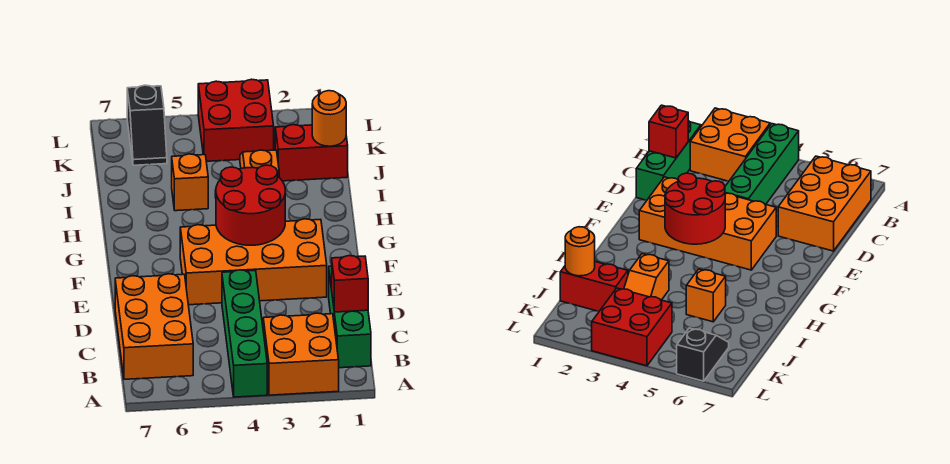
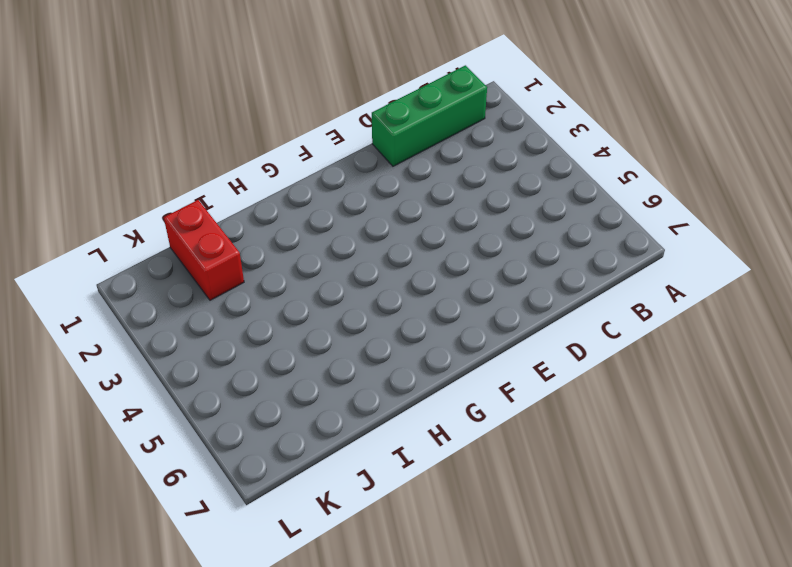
none -> orange 2x2 brick [263,313,339,395]
none -> green 1x4 brick [222,270,267,397]
none -> orange 2x3 brick [115,274,193,379]

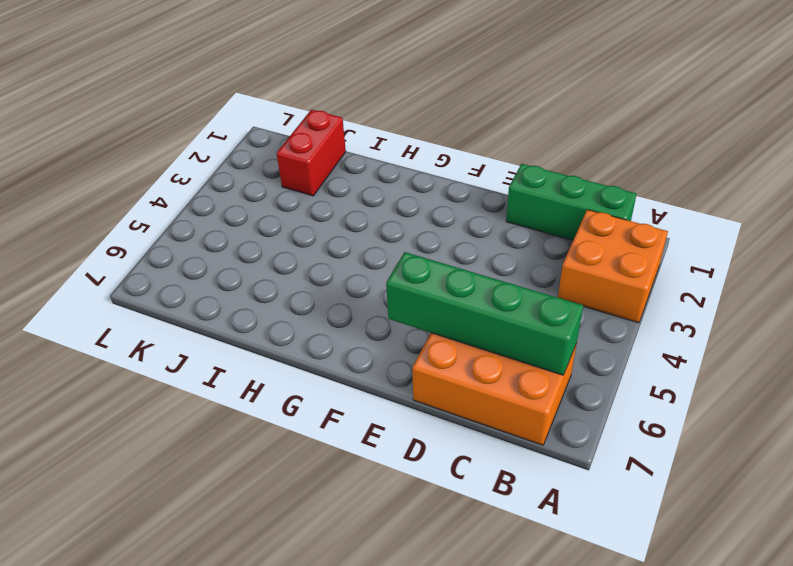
green 1x4 brick [386,252,583,375] -> green 1x4 brick moved to [222,270,267,397]
none -> orange 2x4 brick [180,219,327,305]
none -> orange 1x2 slope [240,150,279,177]
none -> orange 1x1 brick [172,154,208,211]

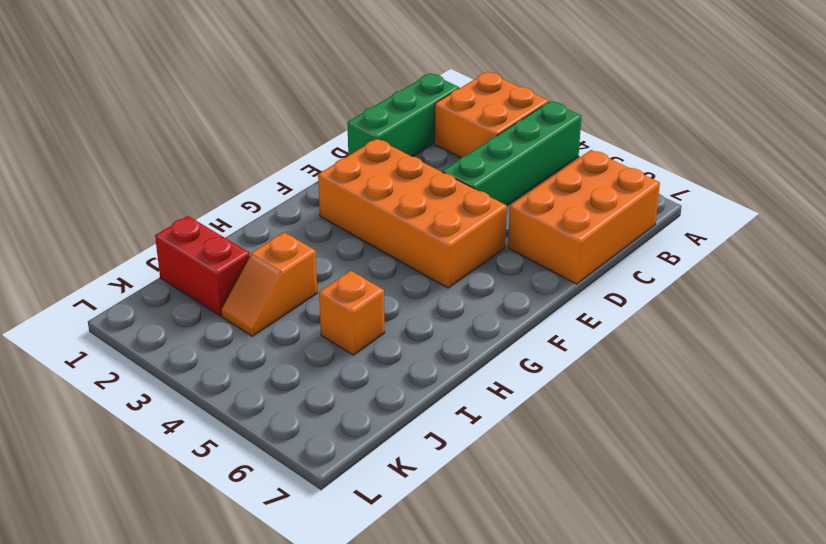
none -> red 2x2 brick [198,79,274,161]
none -> black 1x2 slope [127,85,167,165]
none -> red 1x1 brick [332,256,368,312]

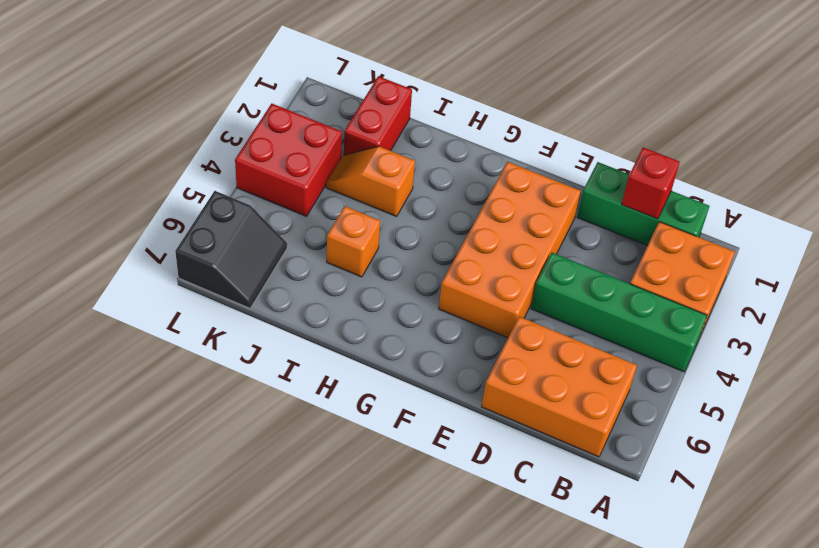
black 2x2 slope [175,191,287,308] -> black 1x2 slope [127,85,167,165]
none -> red 2x2 round brick [216,165,285,245]
none -> orange 1x1 round brick [312,91,346,146]

